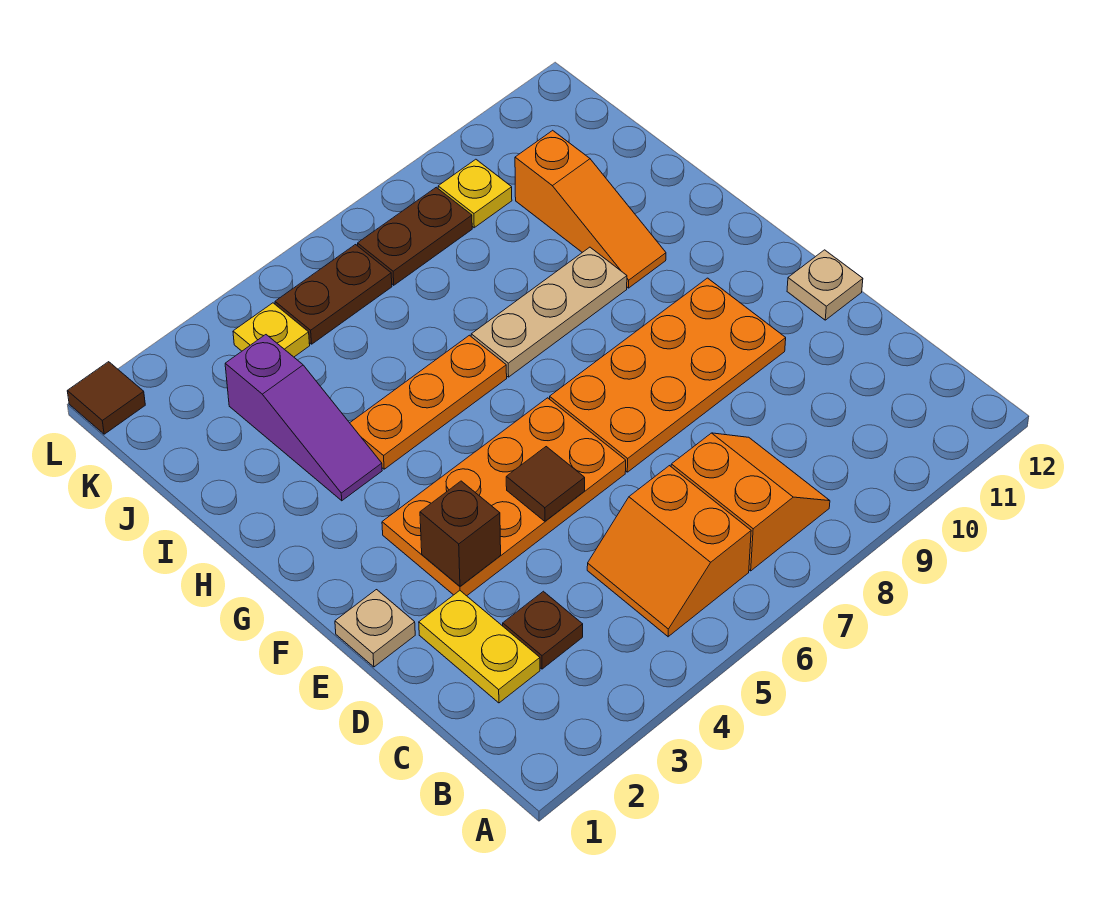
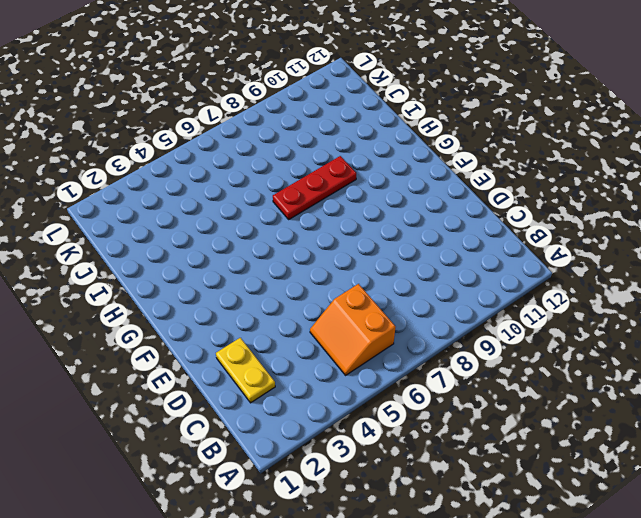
red 1x3 plate [273,156,356,219] -> tan 1x3 plate [471,247,627,377]
none -> orange 2x2 slope [671,433,830,571]
none -> brown 1x1 plate [503,591,583,669]
none -> tan 1x1 plate [335,590,415,667]

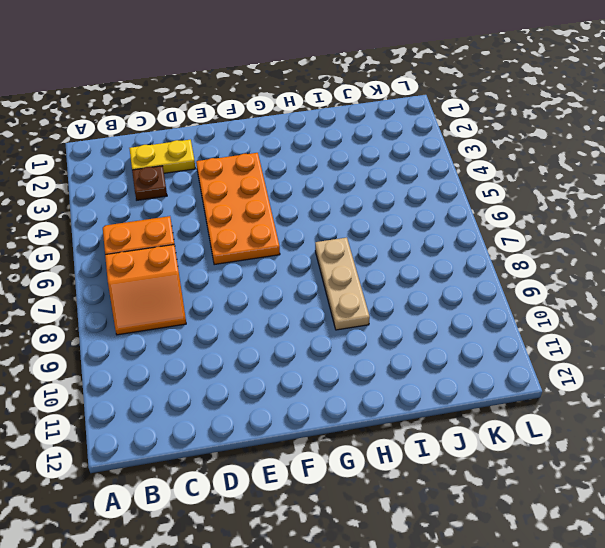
none -> tan 1x1 plate [335,590,415,667]
none -> orange 2x4 plate [550,278,786,472]
none -> tan 1x1 plate [787,250,863,320]

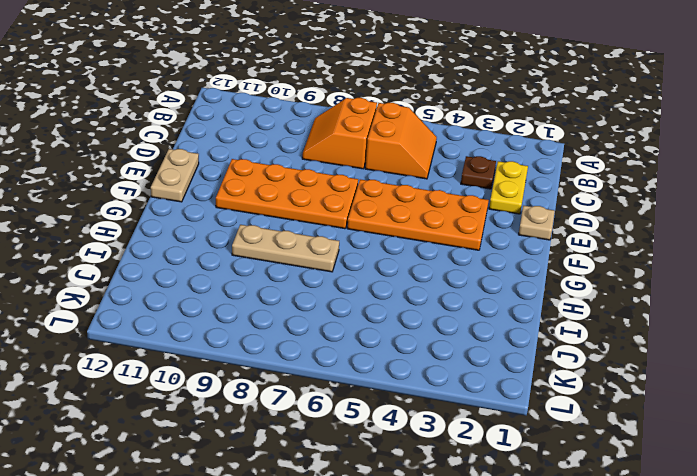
tan 1x2 plate [151,149,199,202] -> tan 1x1 plate [787,250,863,320]
none -> purple 1x3 slope [225,335,382,501]
none -> orange 1x3 plate [350,335,507,469]
none -> orange 1x3 slope [515,130,666,288]

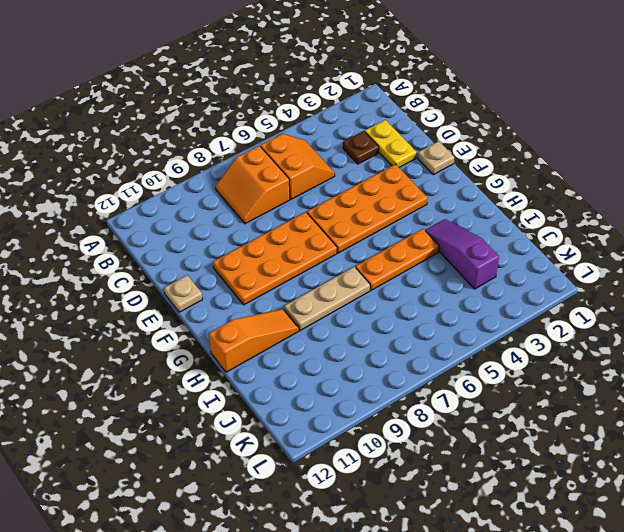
orange 1x3 slope [209,309,299,372] -> orange 1x3 slope turned to [515,130,666,288]
none -> yellow 1x1 plate [233,303,310,357]
none -> brown 1x2 plate [275,245,392,344]
none -> brown 1x2 plate [358,187,472,285]

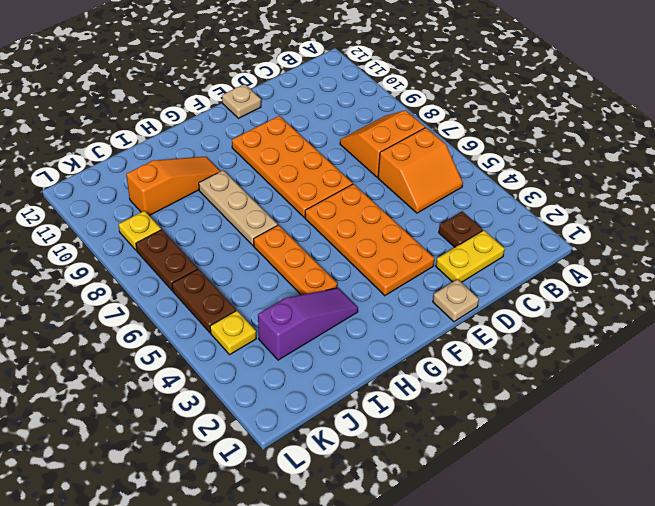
none -> brown 1x1 tile [67,362,145,434]
none -> brown 1x1 brick [420,481,501,586]
none -> brown 1x1 tile [506,447,585,521]

